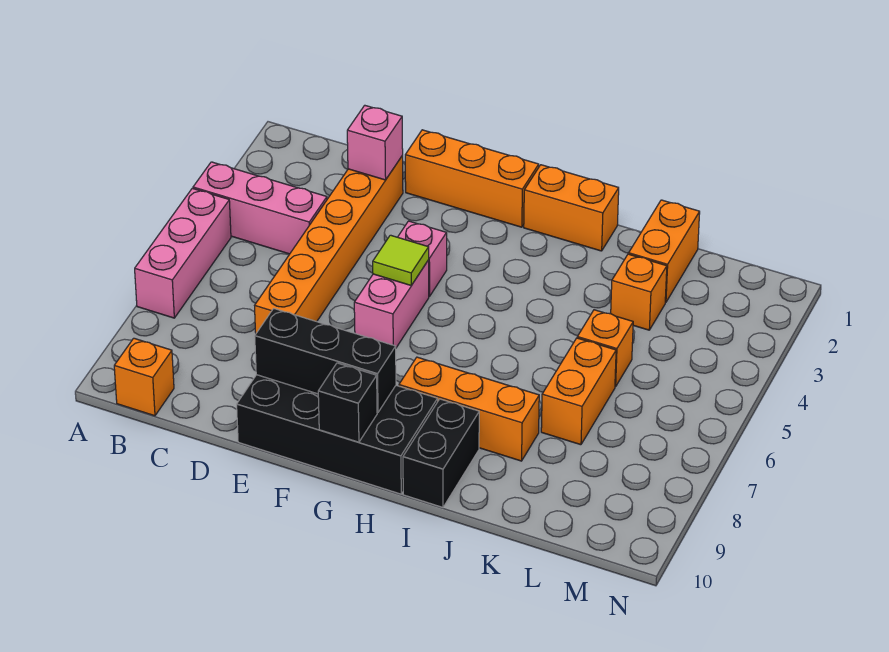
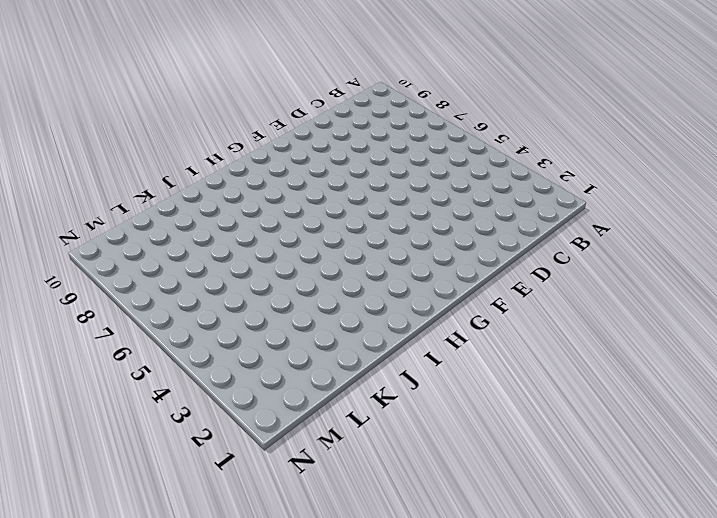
none -> pink 1x3 brick [193,162,327,254]
none -> pink 1x3 brick [135,188,231,318]
none -> orange 1x1 brick [114,338,174,416]

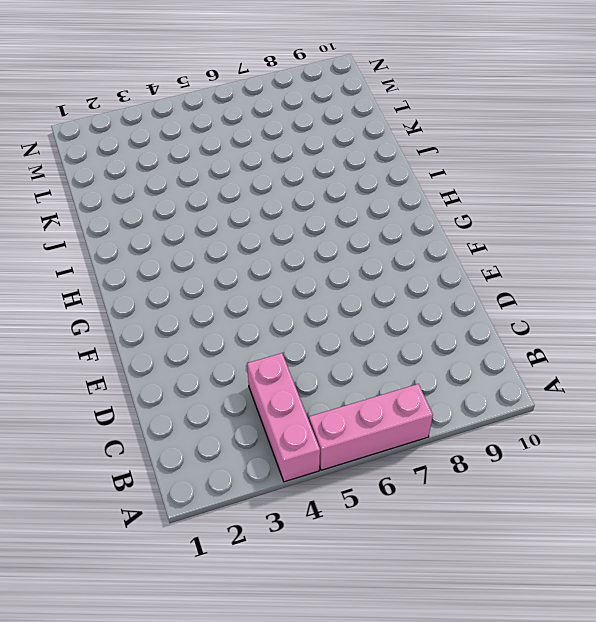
none -> orange 1x1 brick [114,338,174,416]
none -> orange 1x6 brick [255,156,403,333]
none -> orange 1x3 brick [405,130,539,227]

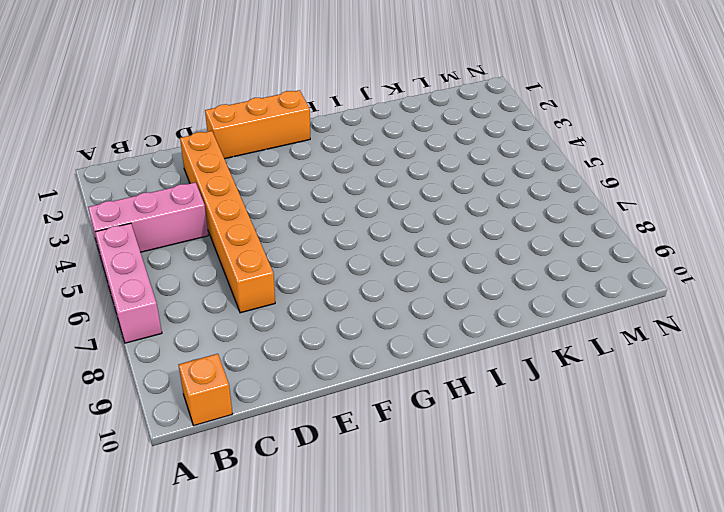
none -> black 2x4 brick [237,375,438,494]
none -> pink 1x1 brick [398,221,447,297]
none -> pink 1x2 brick [354,260,429,348]

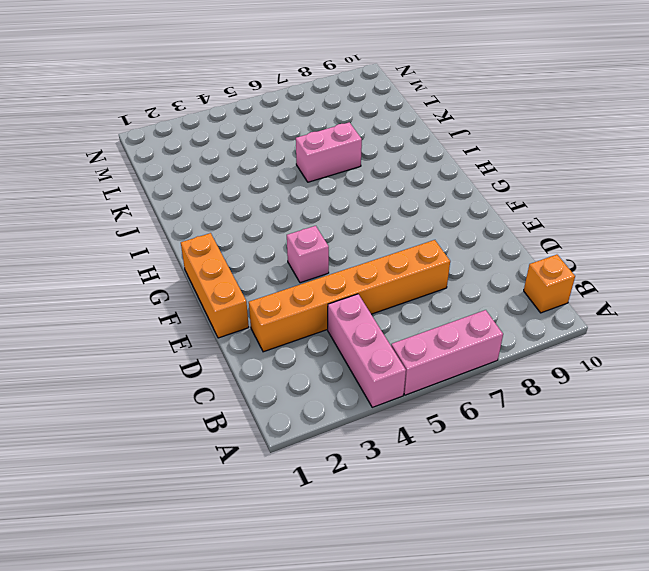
pink 1x2 brick [296,122,362,182] -> pink 1x2 brick moved to [354,260,429,348]
none -> black 2x4 brick [237,375,438,494]
none -> orange 1x2 brick [524,165,619,251]
none -> orange 1x3 brick [399,357,539,461]

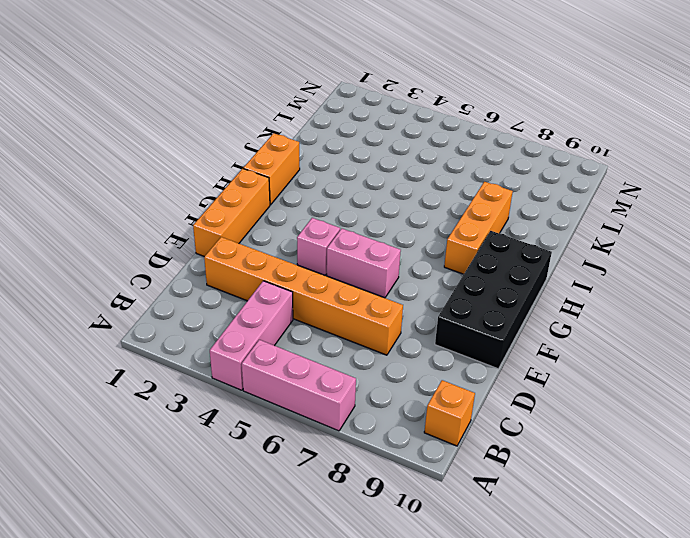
none -> black 1x2 brick [403,399,479,507]
none -> orange 1x2 brick [629,200,700,302]
none -> orange 1x1 brick [611,254,667,330]

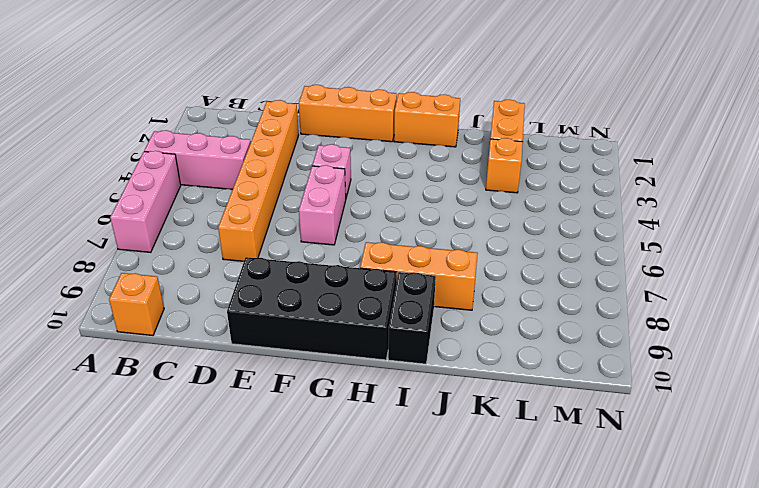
none -> orange 1x1 brick [577,310,633,387]
none -> orange 1x2 brick [541,338,616,445]
none -> pink 1x1 brick [347,105,403,180]

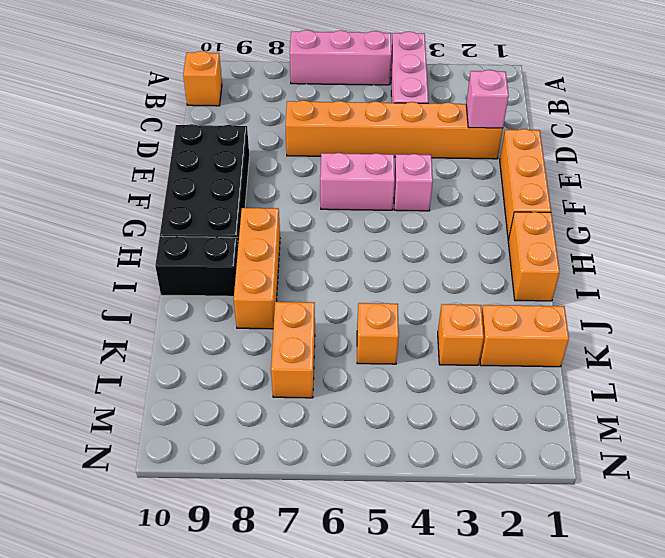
orange 1x2 brick [271,302,315,398] -> orange 1x2 brick turned to [541,338,616,445]
none -> black 1x3 brick [255,308,396,413]
none -> lime 1x1 tile [373,235,429,285]
none -> black 1x1 brick [318,363,377,442]

